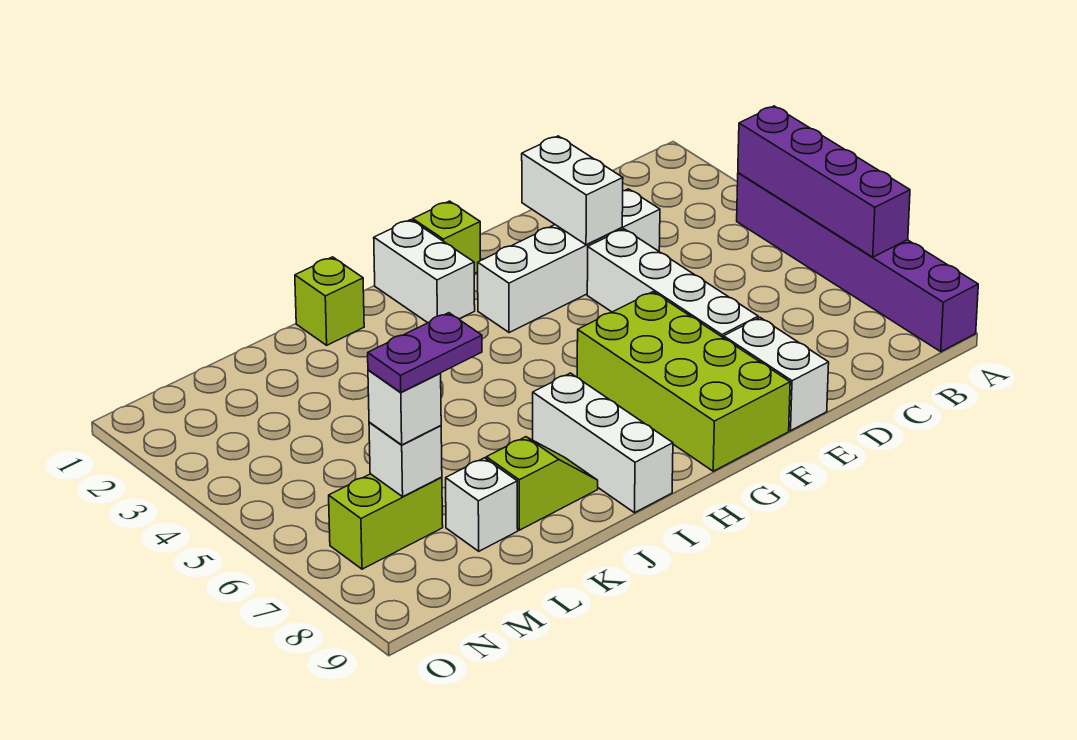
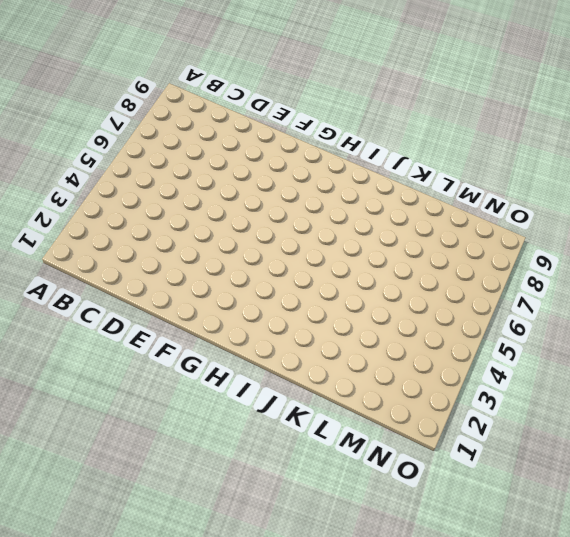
none -> purple 1x6 brick [737,173,978,352]
none -> white 1x4 brick [478,189,660,333]
none -> white 1x4 brick [587,229,758,338]

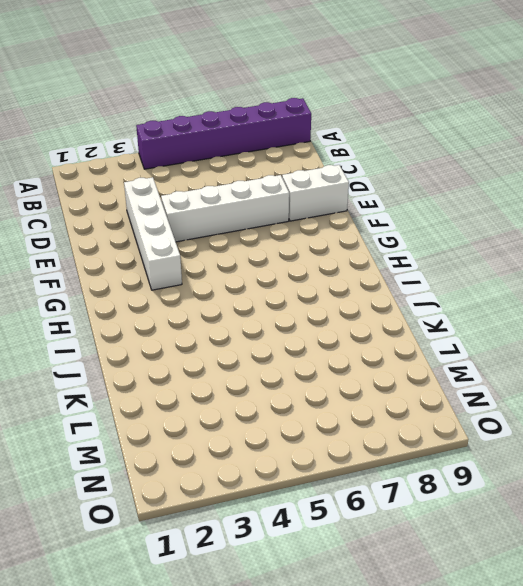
none -> lime 2x4 brick [577,292,790,471]
none -> lime 1x1 brick [413,201,481,274]
none -> white 1x2 brick [374,220,475,323]

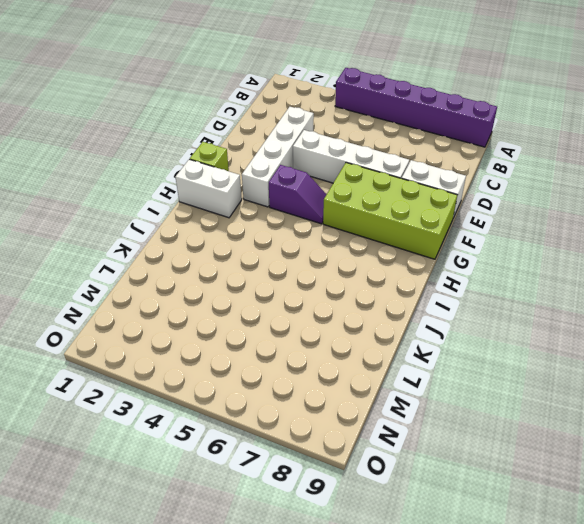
purple 1x2 slope [269,165,327,224] -> none
none -> white 1x3 brick [533,373,673,513]
none -> lime 1x1 brick [295,257,364,345]
none -> lime 1x2 slope [486,437,598,530]

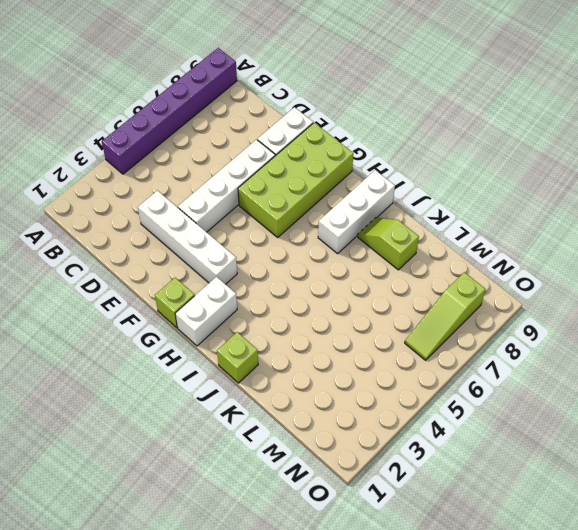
lime 1x3 slope [405,272,486,360] -> lime 1x2 brick [329,474,443,569]
none -> white 1x1 brick [446,458,518,551]
none -> purple 1x4 brick [738,106,910,257]
none -> white 1x2 brick [522,136,623,245]

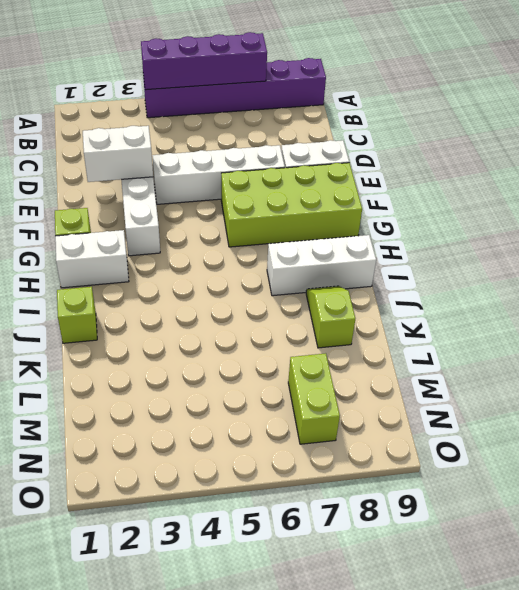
none -> white 1x1 brick [446,458,518,551]
none -> white 1x1 brick [369,422,442,497]
none -> white 1x1 brick [368,370,441,445]

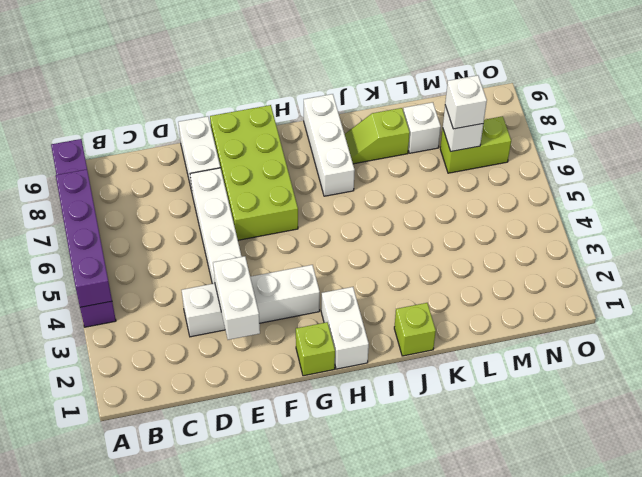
none -> purple 1x2 plate [368,313,482,392]

